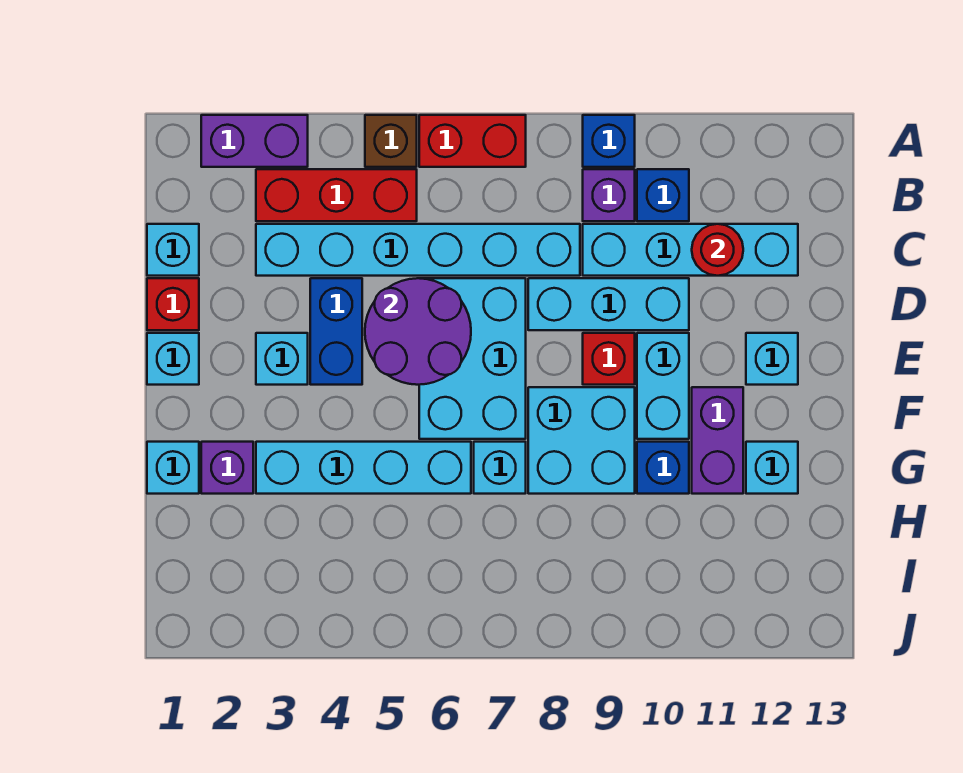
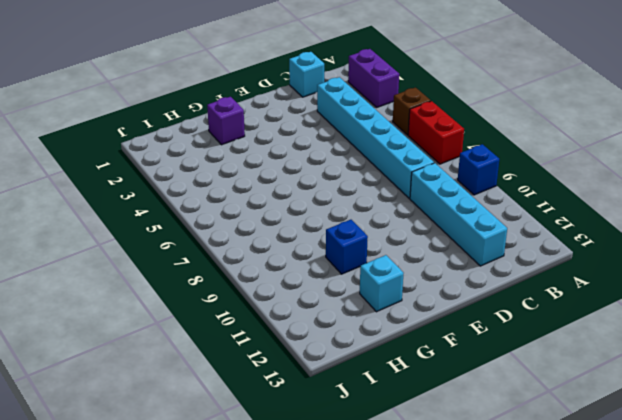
none -> red 1x3 brick [256,169,417,221]
none -> purple 1x1 brick [583,169,635,221]
none -> blue 1x1 brick [637,169,689,221]

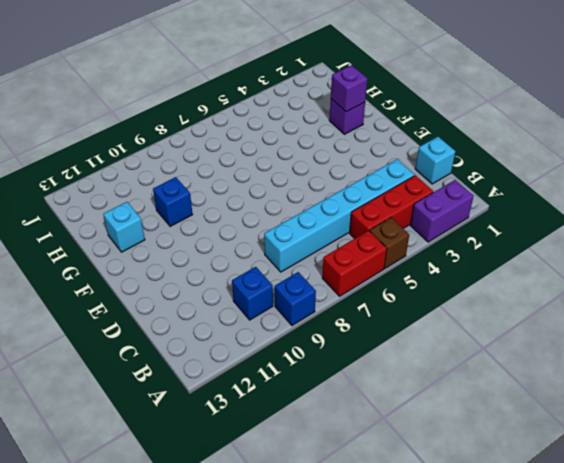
purple 1x1 brick [331,65,367,112] -> purple 1x1 brick moved to [583,169,635,221]
none -> cyan 1x4 brick [583,224,798,276]
none -> red 1x1 brick [147,278,199,330]
none -> blue 1x2 brick [310,278,362,385]

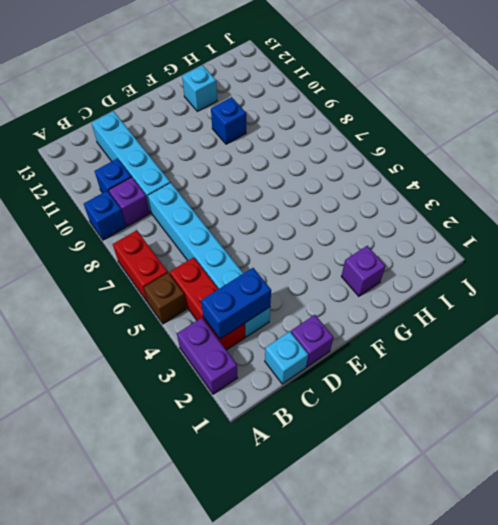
blue 1x2 brick [201,268,271,339] -> blue 1x2 brick moved to [310,278,362,385]
purple 1x1 brick [291,315,334,367] -> red 1x1 brick [147,278,199,330]
none -> cyan 2x3 brick [419,278,526,439]
none -> cyan 1x3 brick [528,278,689,330]
none -> cyan 1x1 brick [147,333,199,385]

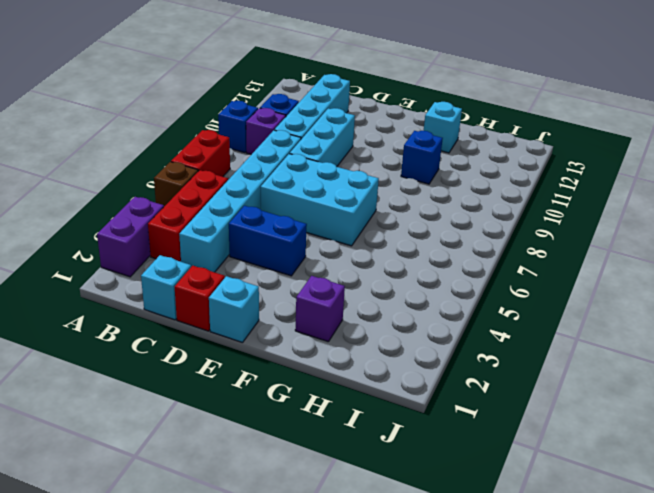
none -> cyan 1x1 brick [256,333,308,385]
none -> red 1x1 brick [583,333,635,385]
none -> cyan 1x2 brick [637,333,689,439]

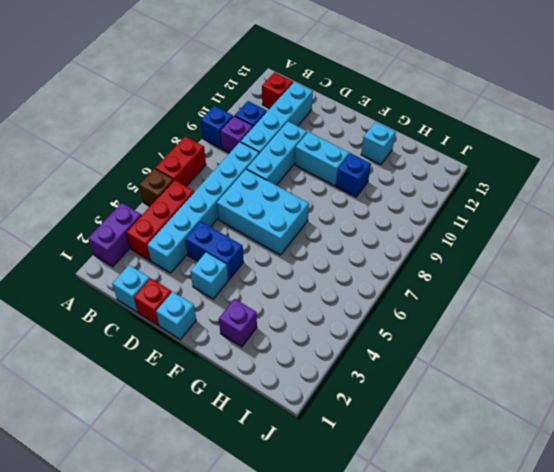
red 1x1 brick [262,72,293,108] -> red 1x1 brick moved to [583,333,635,385]
none -> cyan 1x1 brick [746,333,798,385]
none -> cyan 2x2 brick [528,387,635,494]
none -> purple 1x2 brick [692,387,743,494]

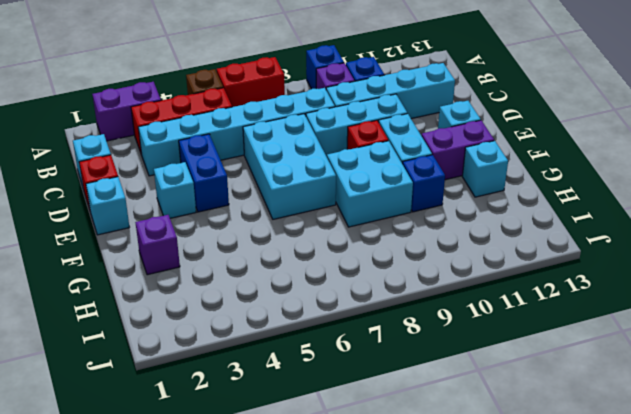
purple 1x2 brick [421,120,494,180] -> purple 1x2 brick turned to [692,387,743,494]
none -> cyan 1x1 brick [147,442,199,494]
none -> cyan 1x4 brick [256,442,471,494]
none -> cyan 1x1 brick [474,442,526,494]

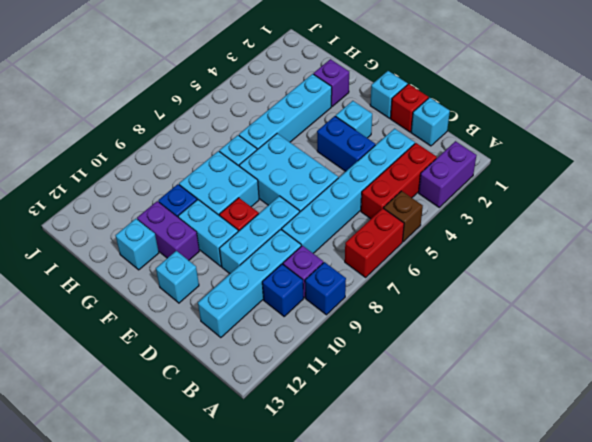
none -> cyan 1x1 brick [147,442,199,494]
none -> red 1x1 round brick [692,224,743,276]
none -> purple 2x2 round brick [365,278,471,385]

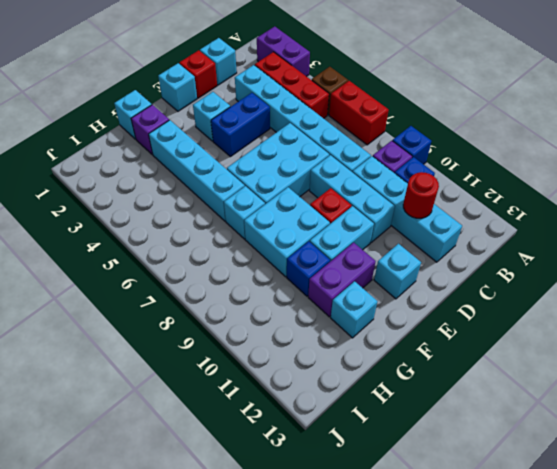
none -> purple 2x2 round brick [365,278,471,385]

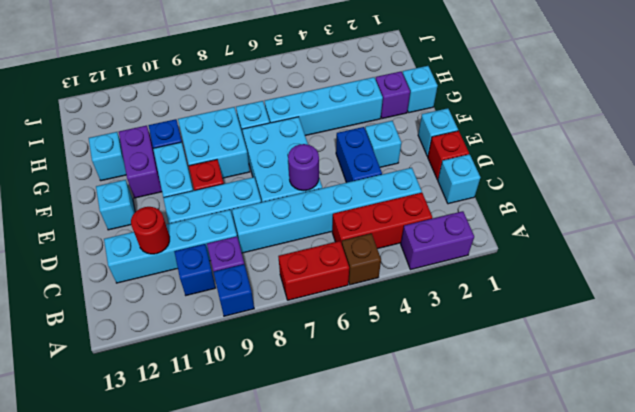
purple 1x1 round brick [288,144,319,191] -> purple 2x2 round brick [365,278,471,385]

